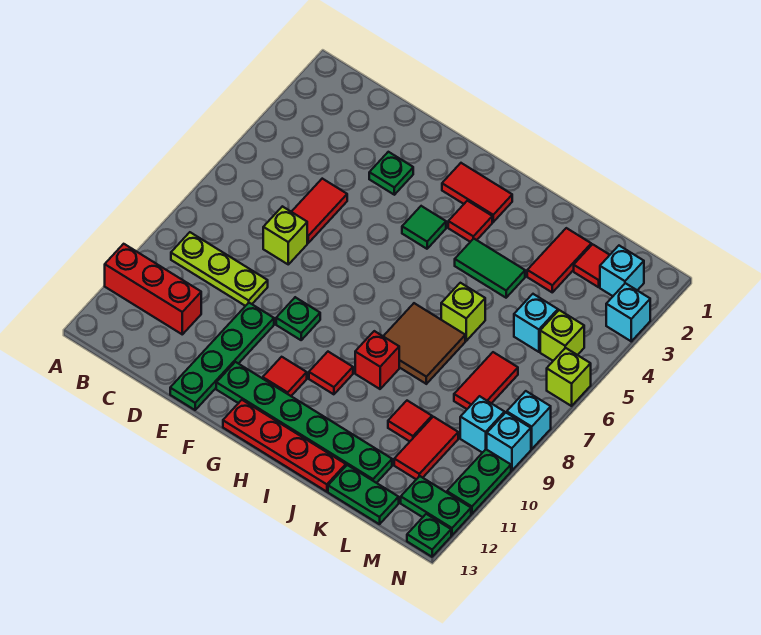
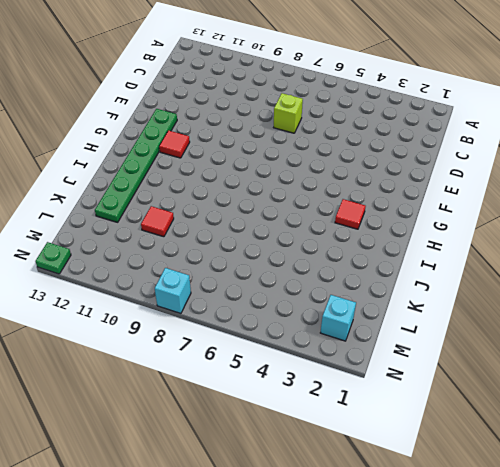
none -> red 1x3 brick [105,244,201,334]
none -> lime 1x3 plate [171,232,268,306]
none -> red 1x2 tile [292,179,347,243]
none -> green 1x1 plate [369,152,413,195]

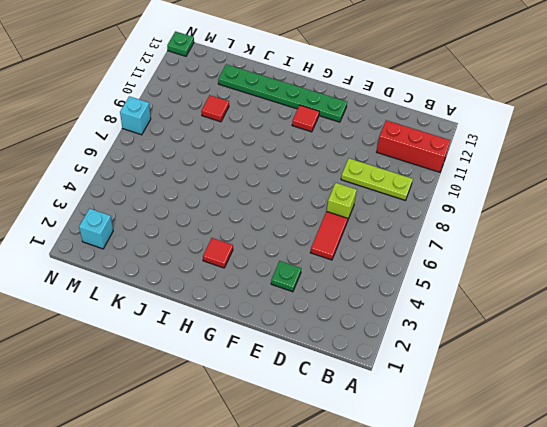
none -> green 1x4 plate [170,303,274,410]
none -> green 1x1 plate [276,297,320,340]
none -> red 1x2 tile [442,163,512,222]
none -> green 1x1 tile [402,206,446,249]

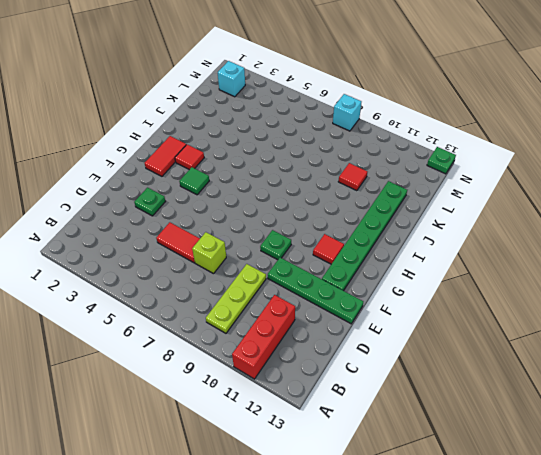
none -> red 1x4 plate [223,400,346,492]
none -> red 1x1 tile [309,352,353,394]
none -> green 1x2 tile [455,239,525,298]
none -> brown 2x2 tile [383,303,465,384]

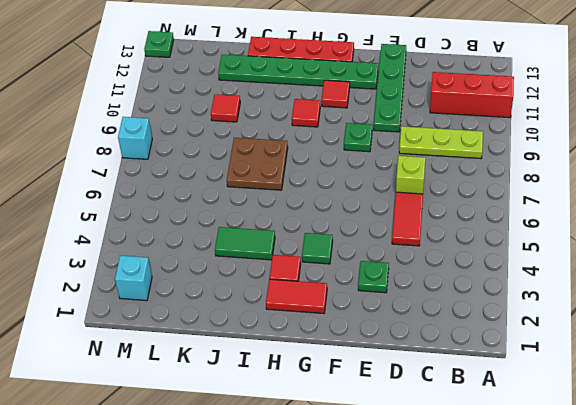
brown 2x2 plate [227,138,288,190] -> brown 2x2 tile [383,303,465,384]
none -> red 1x1 brick [355,331,399,389]
none -> lime 1x1 brick [441,283,485,341]
none -> red 1x2 tile [527,228,591,292]
none -> green 1x2 plate [328,465,399,524]

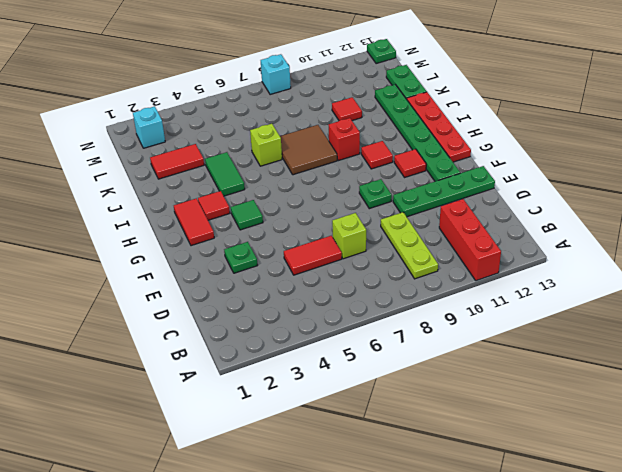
none -> red 1x1 tile [574,244,610,287]
none -> cyan 1x1 brick [514,294,558,352]
none -> red 1x2 tile [454,352,518,409]
none -> red 1x2 tile [394,417,458,479]

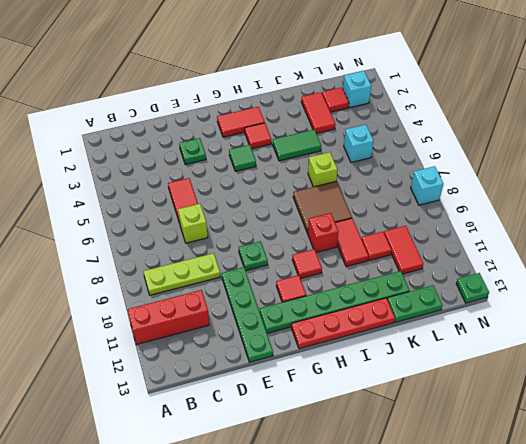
red 1x2 tile [335,218,369,267] -> red 1x2 tile moved to [454,352,518,409]
none -> lime 1x1 brick [540,310,584,361]
none -> cyan 1x1 brick [460,396,505,453]
none -> green 1x2 plate [401,476,471,535]
none -> cyan 1x1 brick [606,283,650,341]

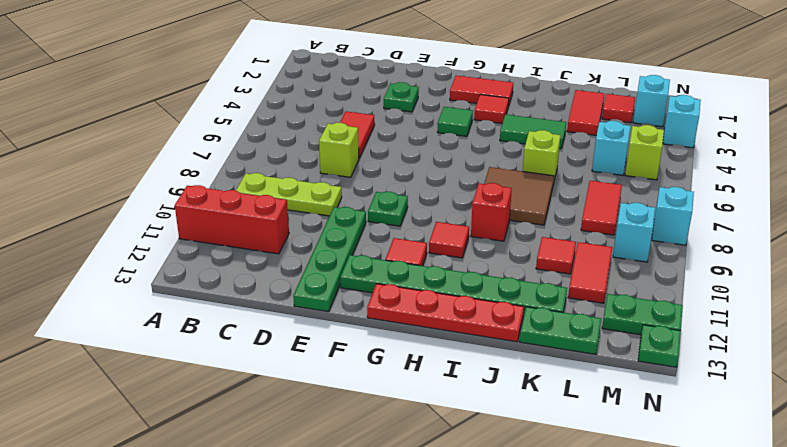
none -> lime 1x1 brick [547,348,591,406]
none -> cyan 1x1 brick [487,413,531,471]
none -> green 1x2 plate [447,449,511,514]

